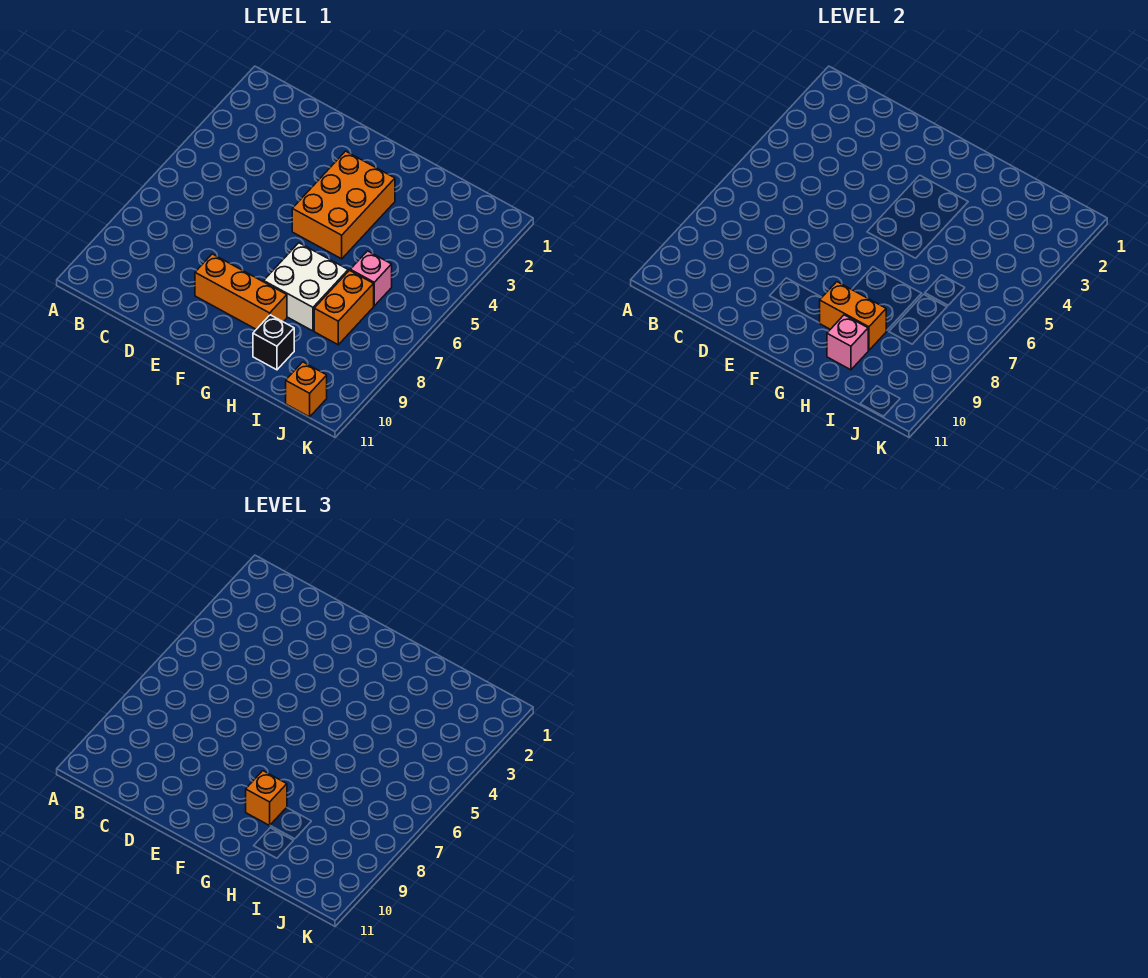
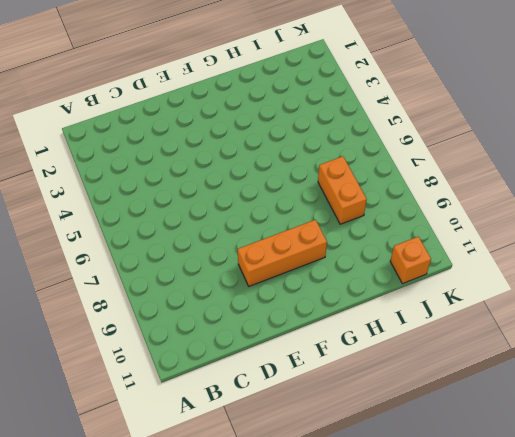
none -> orange 2x3 brick [292,151,395,259]
none -> white 2x2 brick [264,243,348,331]

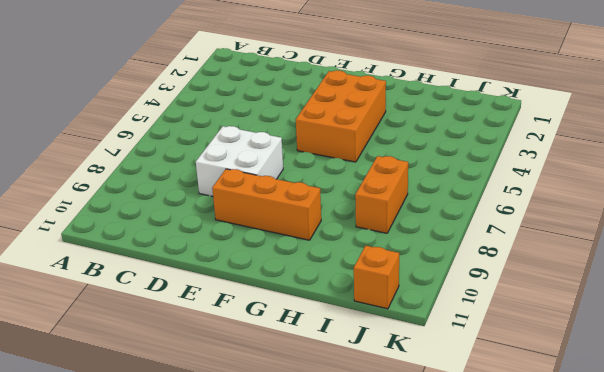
white 2x2 brick [196,126,283,196] -> white 2x2 brick moved to [264,243,348,331]
none -> black 1x1 brick [253,315,294,370]
none -> pink 1x1 brick [350,251,392,306]

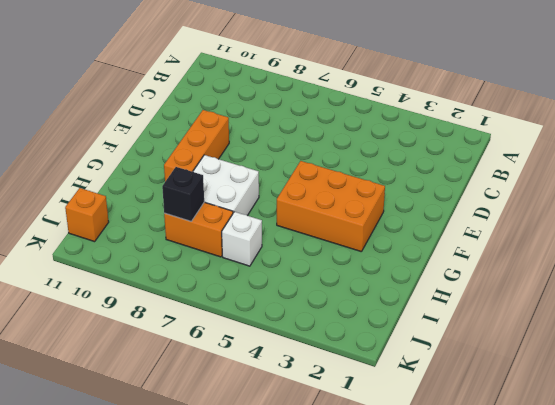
white 1x1 brick [222,212,262,266] -> pink 1x1 brick [350,251,392,306]
black 1x1 brick [162,167,204,221] -> black 1x1 brick moved to [253,315,294,370]
none -> orange 1x2 brick [820,282,886,350]
none -> pink 1x1 brick [827,315,868,370]

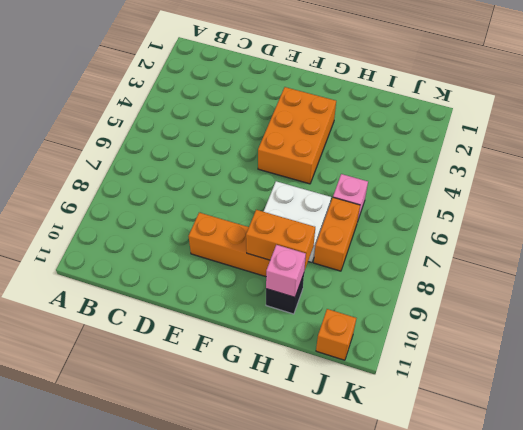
none -> orange 1x1 brick [246,771,287,826]

